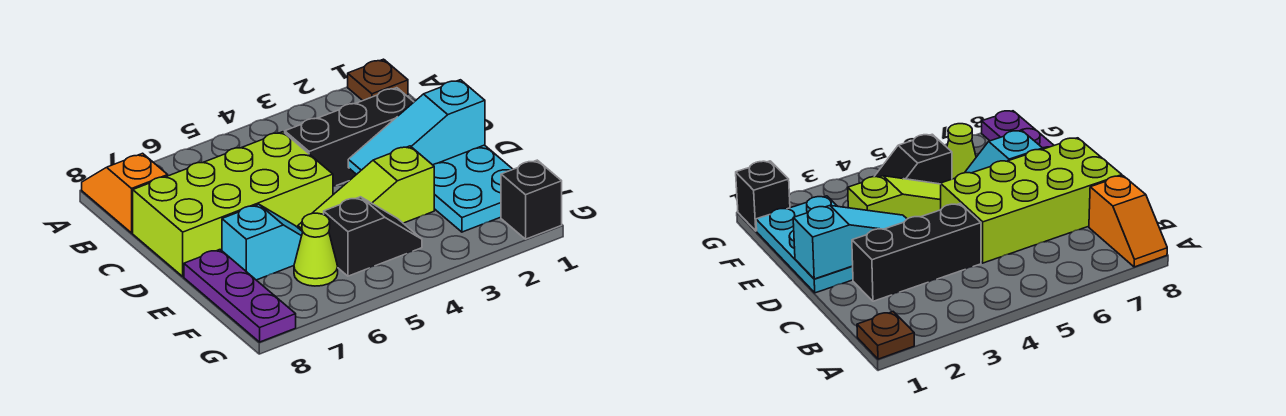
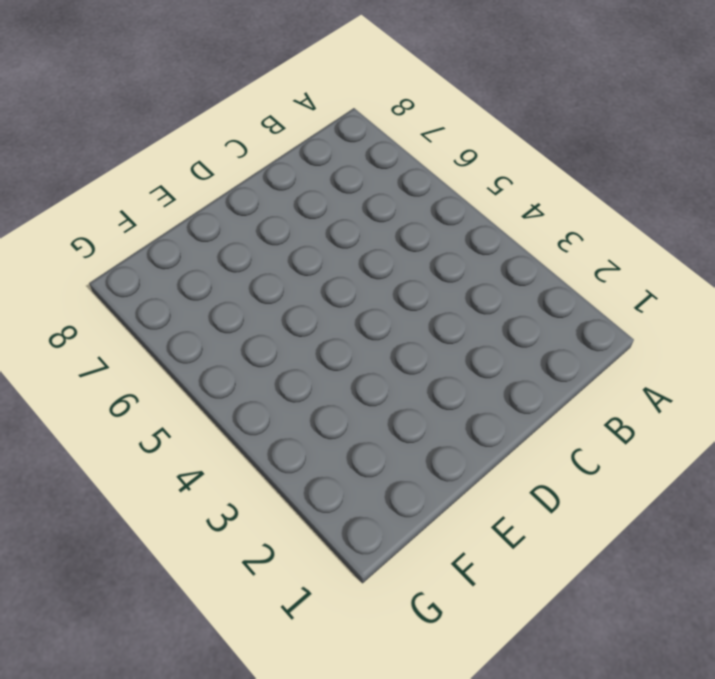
none -> brown 1x1 plate [348,59,408,100]
none -> orange 1x2 slope [82,153,168,233]
none -> black 1x3 brick [285,88,414,186]

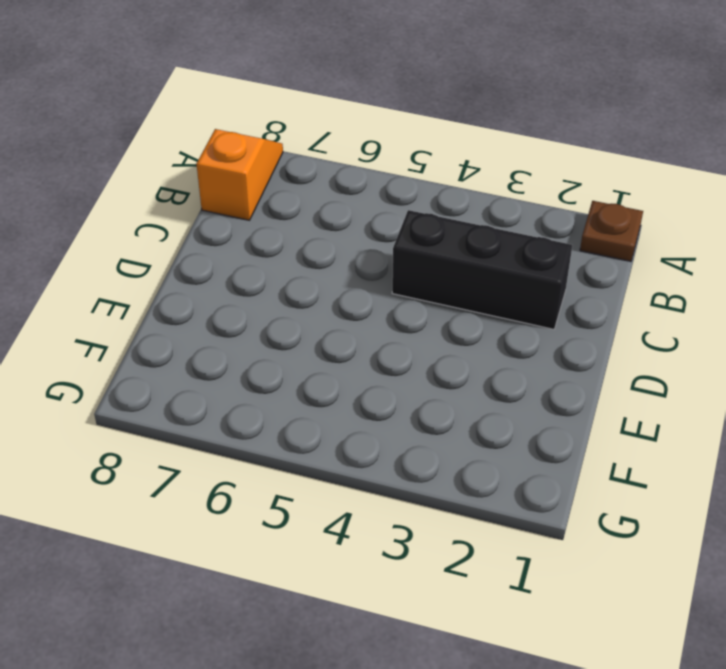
none -> lime 2x4 brick [133,132,333,277]
none -> cyan 2x3 plate [433,145,513,232]
none -> lime 1x3 slope [298,146,434,232]

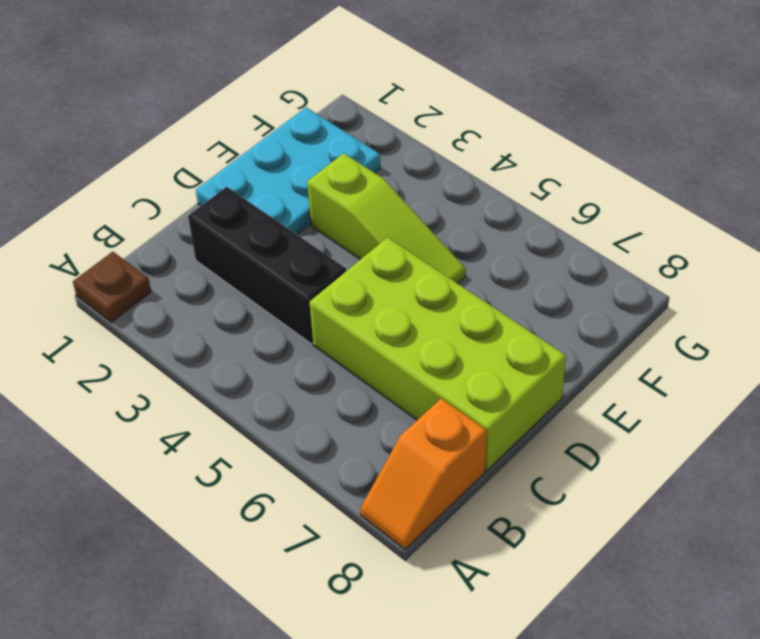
none -> cyan 1x2 slope [222,204,303,280]
none -> purple 1x3 plate [184,250,296,342]
none -> black 1x2 slope [324,197,422,276]

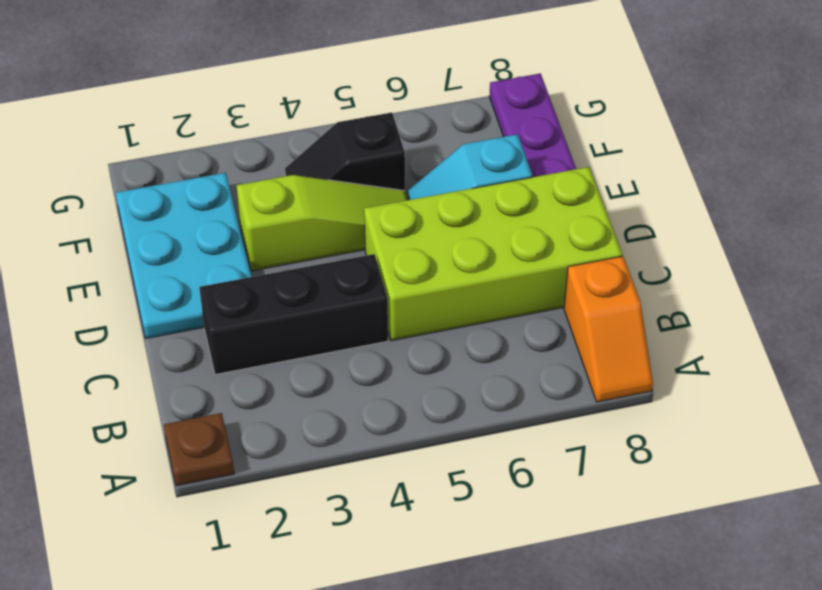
none -> lime 1x1 cone [294,213,338,286]
none -> black 1x1 brick [501,160,562,239]
none -> cyan 1x3 slope [348,80,485,175]

